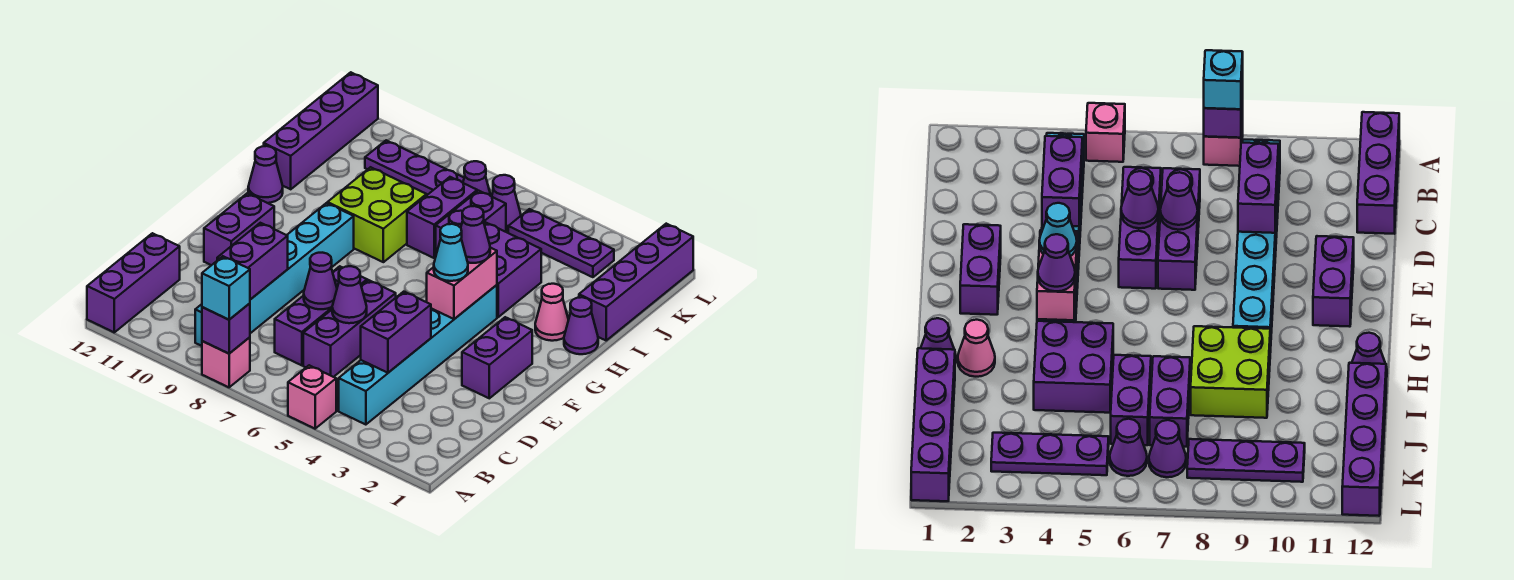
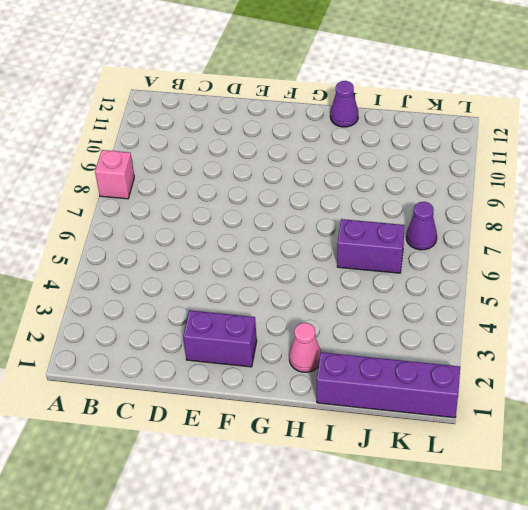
none -> pink 1x1 brick [288,365,336,429]
none -> purple 1x3 brick [87,233,180,332]
none -> cyan 1x6 brick [339,285,497,425]
none -> cyan 1x6 brick [195,203,354,346]

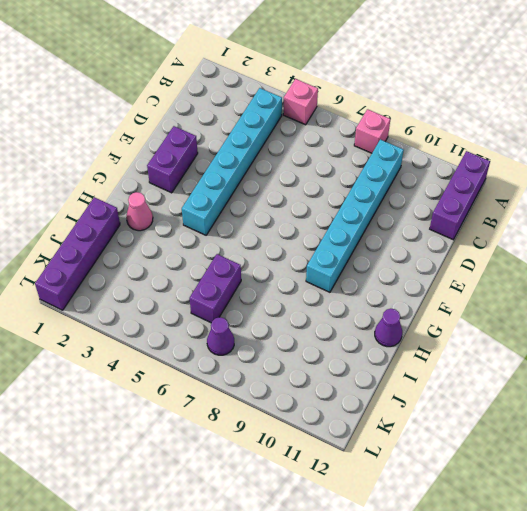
none -> purple 1x3 brick [303,280,396,377]
none -> purple 1x3 brick [275,266,367,365]
none -> purple 1x2 brick [204,193,274,265]
none -> purple 1x1 cone [564,297,598,354]

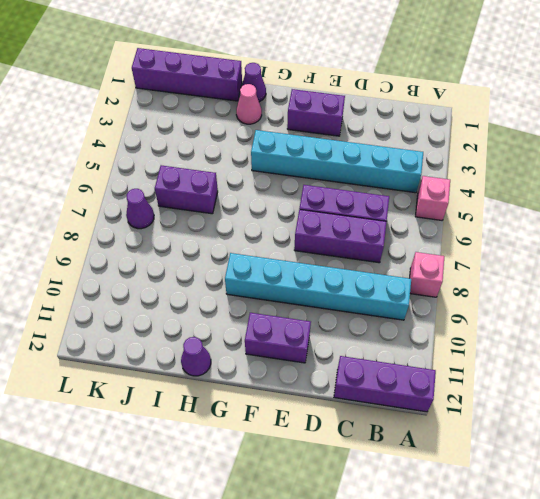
none -> purple 2x2 brick [484,222,541,317]
none -> lime 2x2 brick [328,167,427,262]
none -> purple 1x2 brick [407,177,477,258]
none -> purple 1x4 brick [264,72,378,189]

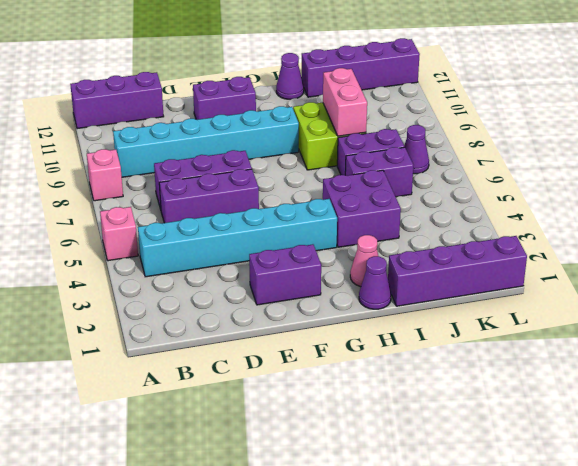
pink 1x2 brick [323,68,367,136] -> pink 1x2 brick turned to [427,248,497,319]
none -> purple 1x3 plate [508,209,614,277]
none -> purple 1x1 cone [492,175,521,232]
none -> purple 1x3 plate [365,140,464,195]
none -> purple 1x1 brick [202,303,250,354]

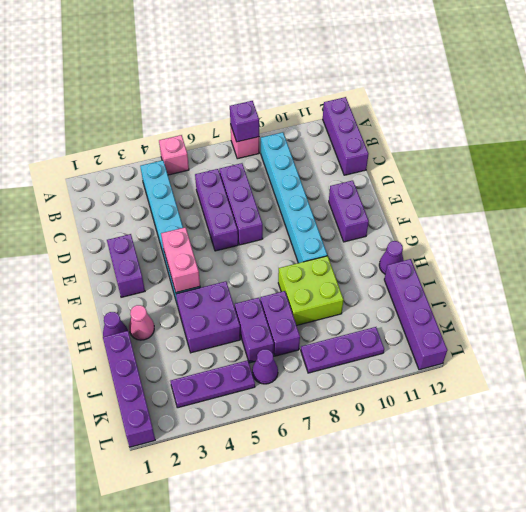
none -> purple 1x1 cone [463,161,491,196]
none -> purple 1x2 brick [361,292,431,373]
none -> purple 1x2 brick [217,223,288,299]
none -> purple 1x1 cone [332,266,367,323]

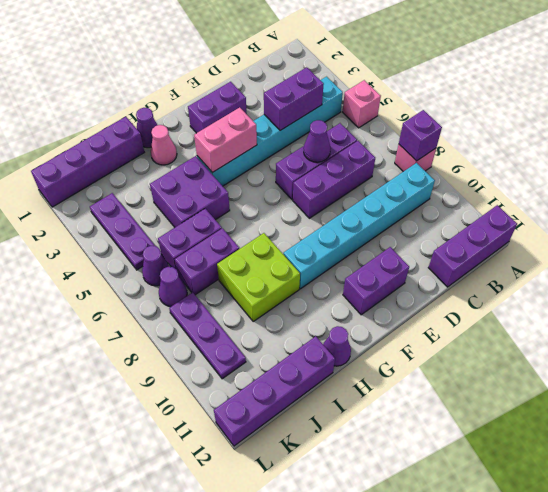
none -> purple 1x2 brick [217,223,288,299]
none -> purple 1x1 cone [303,253,337,309]
none -> cyan 1x1 brick [202,256,250,320]
none -> cyan 1x1 cone [434,224,468,281]

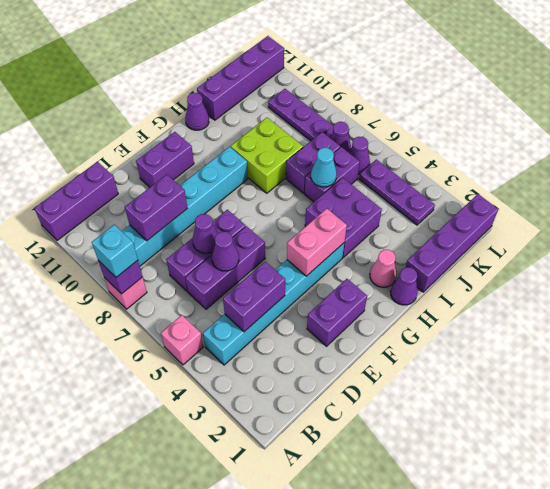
cyan 1x1 cone [311,148,337,187] -> cyan 1x1 cone moved to [434,224,468,281]
none -> purple 1x1 cone [461,206,490,263]

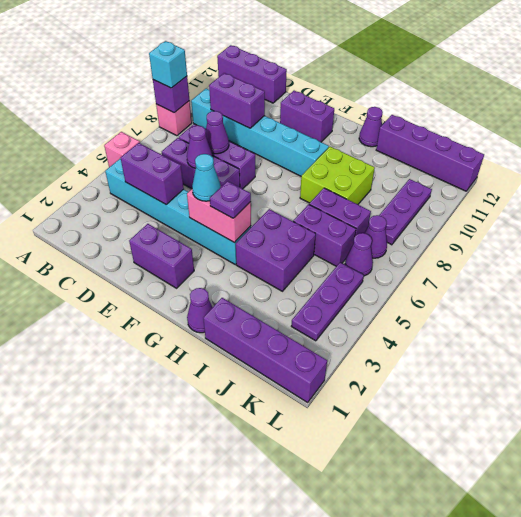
purple 1x1 plate [210,181,251,218] -> purple 1x1 cone [461,206,490,263]
none -> pink 1x1 cone [535,284,569,341]

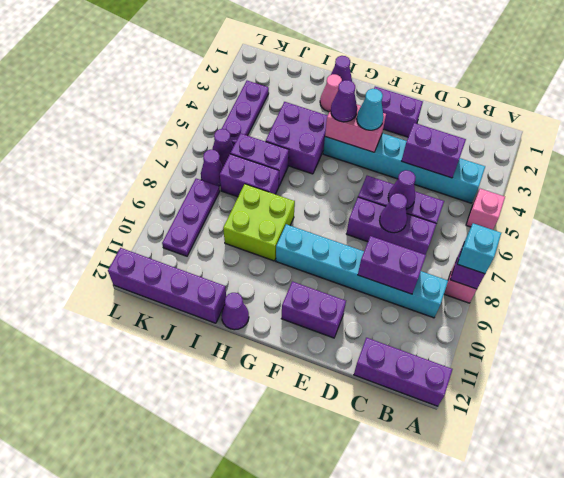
none -> purple 1x4 brick [579,224,693,340]

